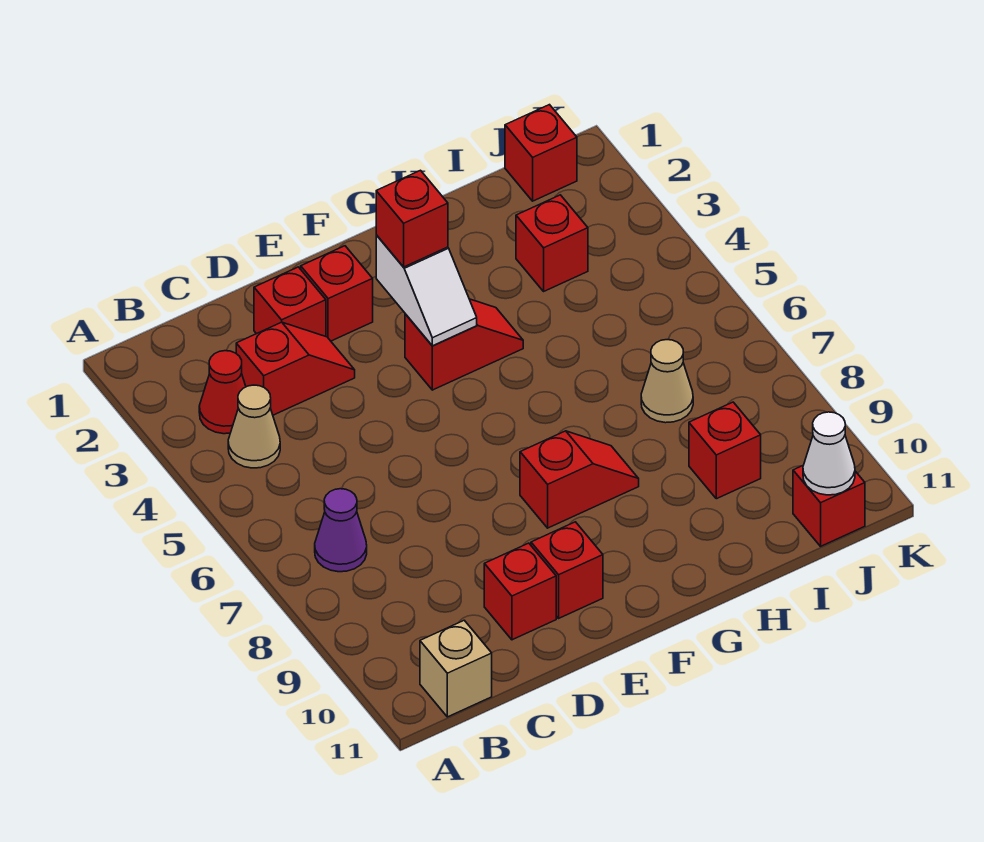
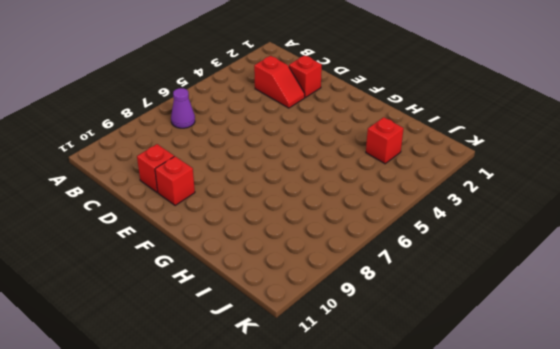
none -> red 1x1 cone [199,351,246,434]
none -> tan 1x1 cone [228,385,280,468]
none -> tan 1x1 brick [420,620,492,717]

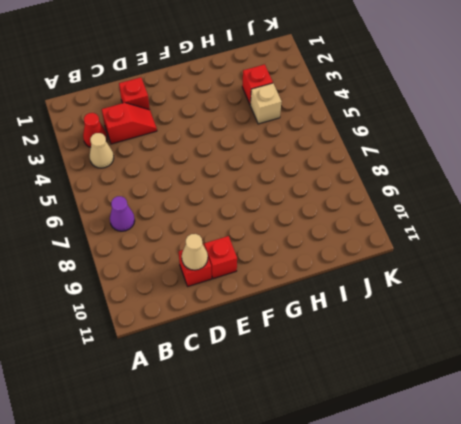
tan 1x1 cone [182,234,208,270] -> tan 1x1 cone moved to [641,340,693,423]
tan 1x1 brick [250,83,282,124] -> tan 1x1 brick moved to [420,620,492,717]
none -> red 1x1 brick [301,246,373,341]
none -> red 1x2 slope [405,299,523,390]
none -> red 1x2 slope [520,431,639,528]

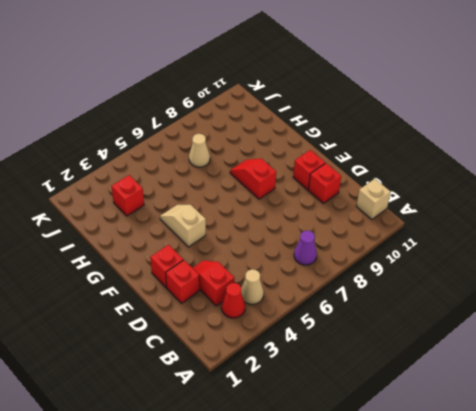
tan 1x2 slope [160,205,206,247] -> red 1x2 slope [405,299,523,390]
none -> red 1x1 brick [689,402,761,499]
none -> red 1x1 brick [505,105,577,201]
none -> red 1x1 brick [793,466,865,546]

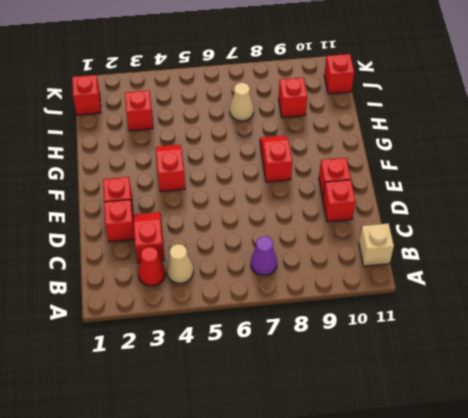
none -> white 1x2 slope [376,235,477,346]
none -> white 1x1 cone [803,412,855,495]
none -> red 1x1 brick [376,170,448,267]

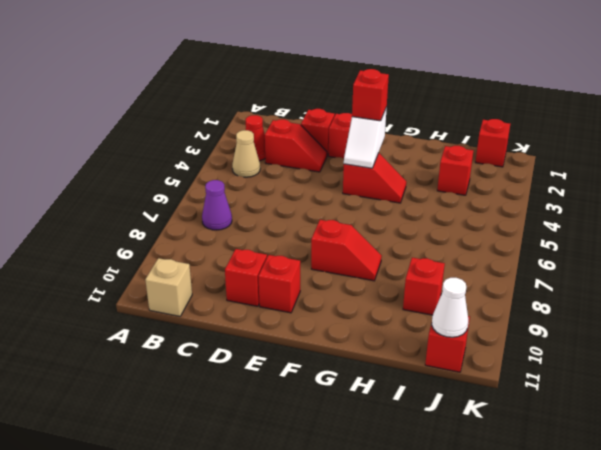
none -> tan 1x1 cone [641,340,693,423]

